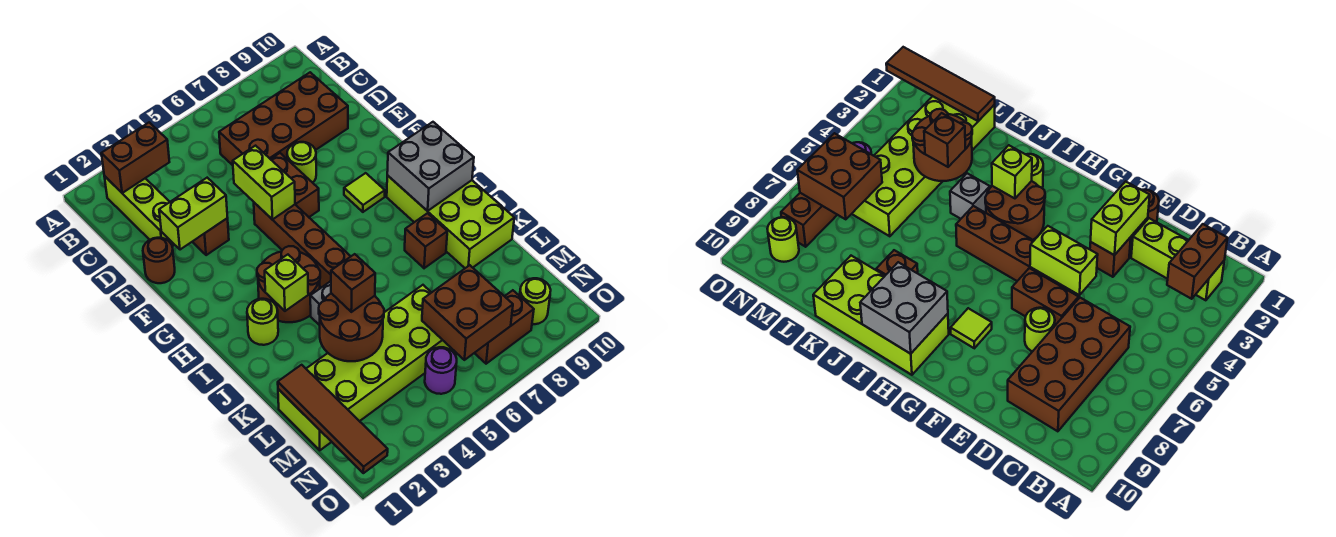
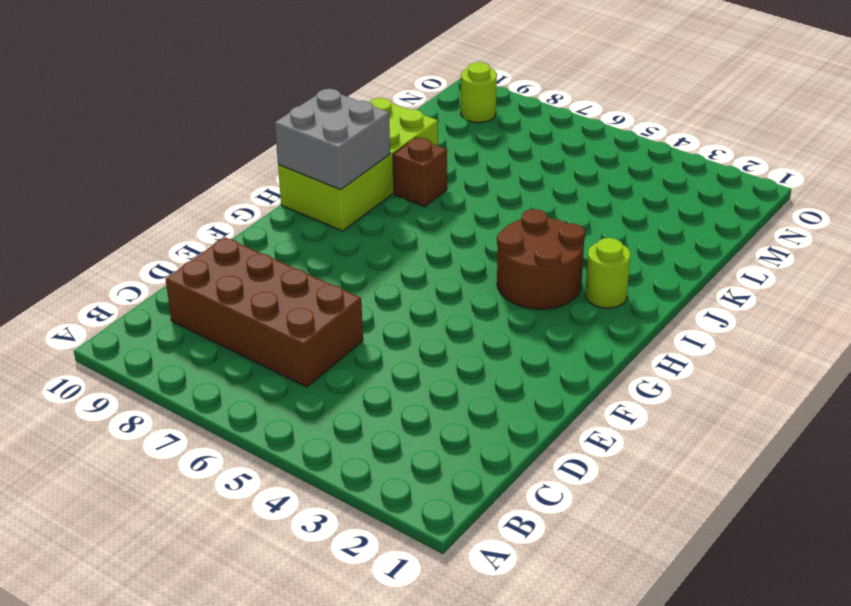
none -> lime 1x3 brick [104,176,174,246]
none -> brown 1x1 round brick [143,238,175,283]
none -> brown 1x1 brick [192,218,229,255]

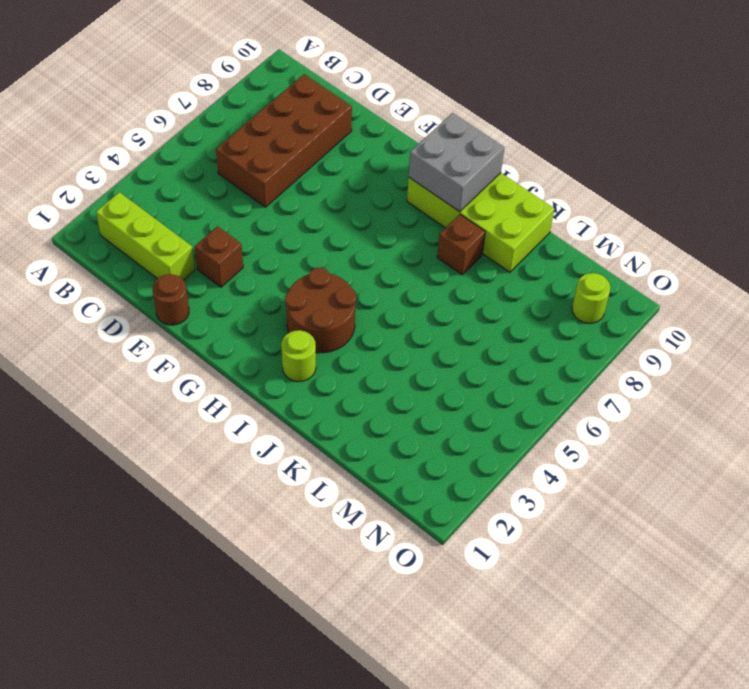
none -> brown 1x2 brick [271,153,319,217]
none -> lime 1x1 round brick [287,142,316,183]
none -> brown 1x4 brick [254,203,351,288]

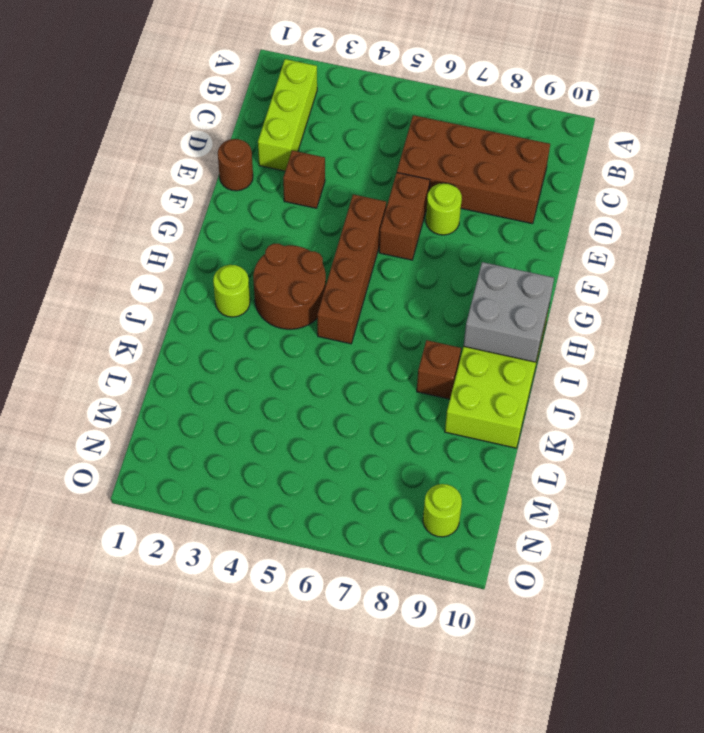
none -> lime 1x1 tile [344,173,385,212]
none -> grey 1x1 brick [310,281,331,325]
none -> lime 2x6 brick [278,285,454,450]

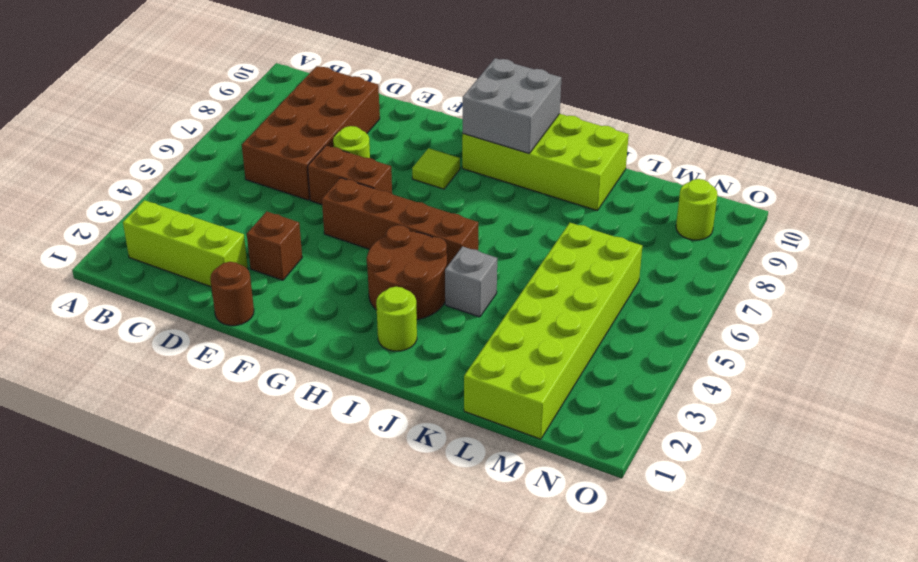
none -> brown 1x1 brick [405,213,447,268]
none -> purple 1x1 round brick [425,347,457,394]
none -> brown 1x2 brick [475,290,534,364]

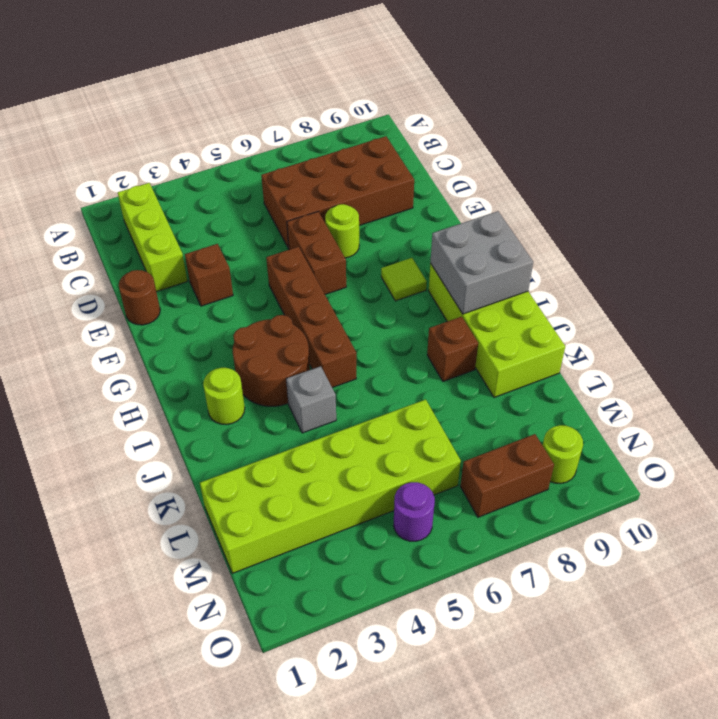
none -> brown 1x2 brick [101,122,169,193]
none -> lime 1x2 brick [159,178,228,250]
none -> lime 1x2 brick [233,146,295,219]

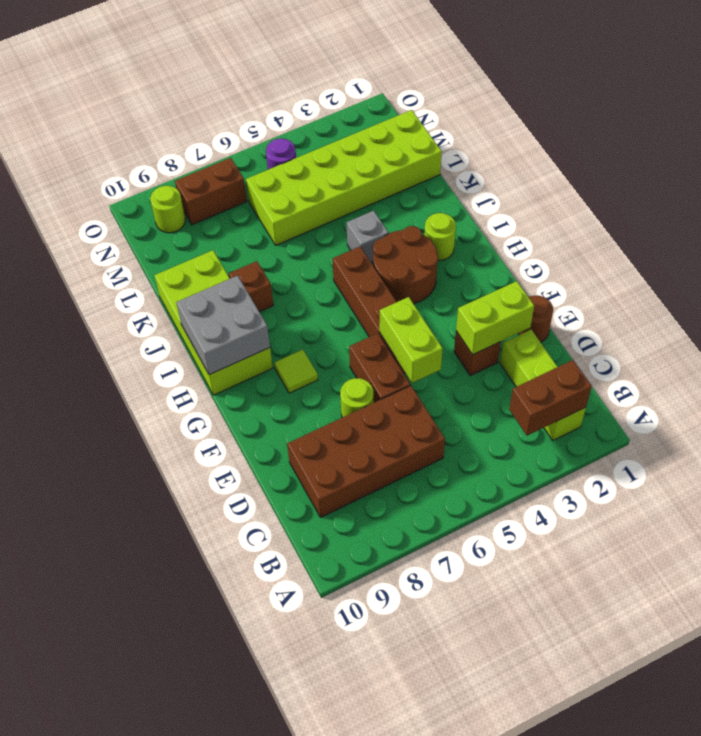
none -> lime 1x1 brick [265,255,308,311]
none -> brown 2x2 round brick [319,293,384,361]
none -> brown 1x4 tile [278,365,388,473]

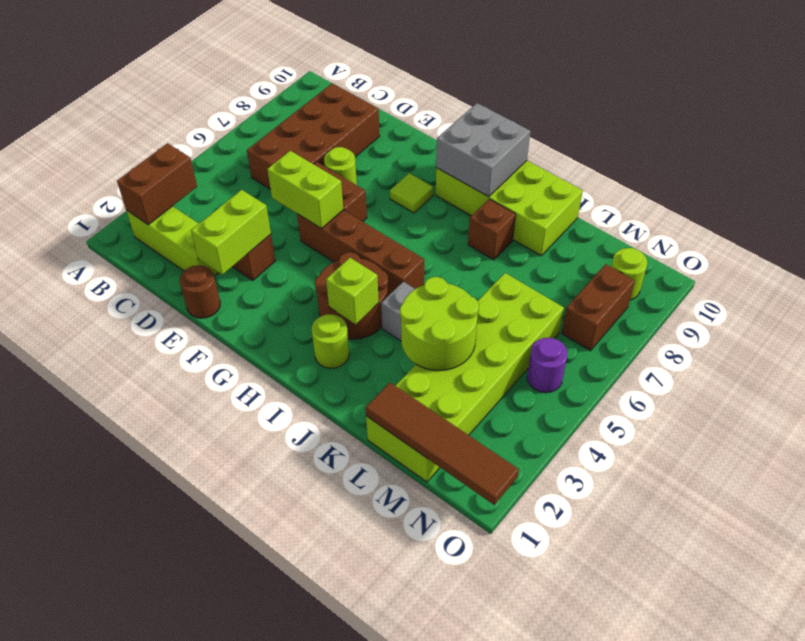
lime 2x2 round brick [400,277,479,371] -> brown 2x2 round brick [319,293,384,361]
none -> brown 2x2 brick [422,265,513,360]
none -> brown 1x1 brick [331,254,375,312]

